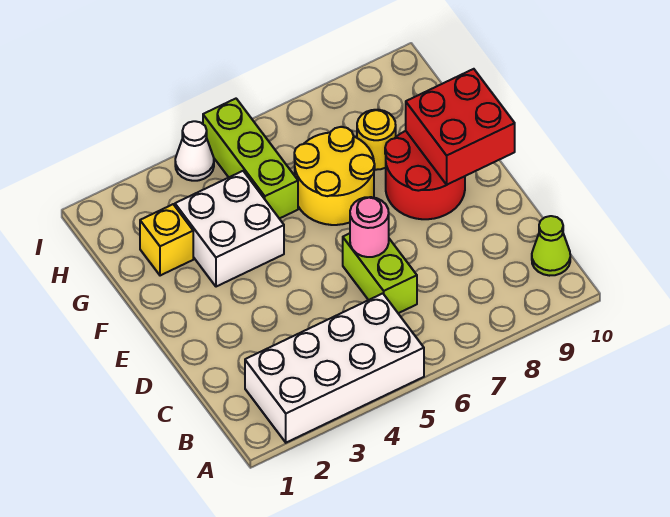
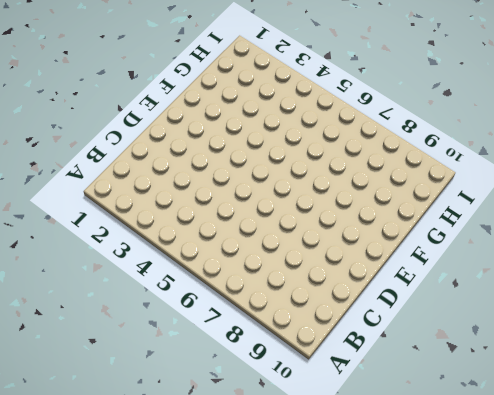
none -> white 2x4 brick [245,293,424,443]
none -> lime 1x1 cone [532,216,570,276]
none -> lime 1x2 brick [343,233,417,313]

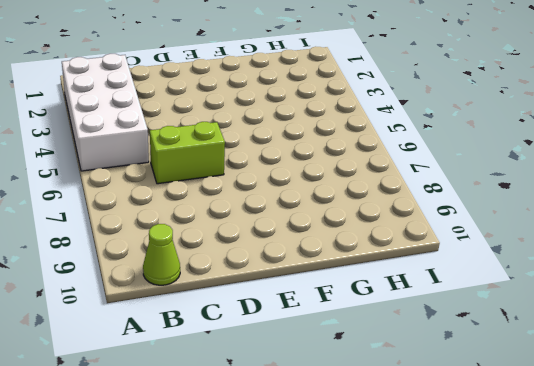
none -> red 2x2 round brick [385,131,465,219]
none -> white 2x2 brick [175,171,284,287]
none -> yellow 2x2 round brick [294,127,375,225]

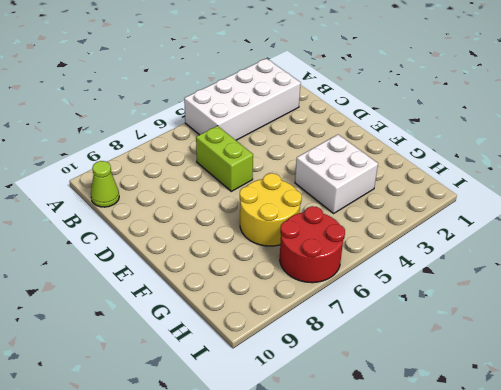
red 2x2 round brick [280,206,345,283] -> red 2x2 round brick moved to [385,131,465,219]
none -> yellow 1x1 brick [140,204,193,276]
none -> lime 1x3 brick [203,99,298,219]
none -> yellow 1x1 round brick [357,110,396,170]

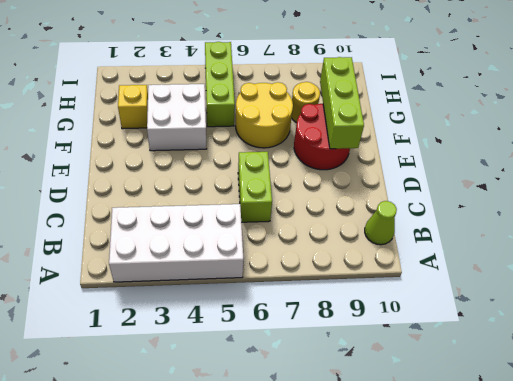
lime 1x3 brick [320,57,364,149] -> red 2x2 brick [406,69,515,185]
none -> white 1x1 cone [175,121,214,181]
none -> pink 1x1 round brick [350,197,389,257]

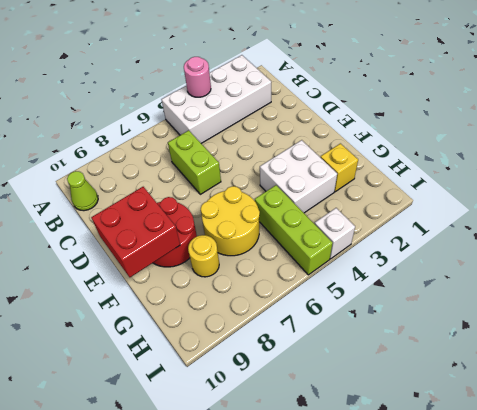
pink 1x1 round brick [184,57,211,97] -> pink 1x1 round brick moved to [350,197,389,257]
white 1x1 brick [315,208,355,259] -> white 1x1 cone [175,121,214,181]

